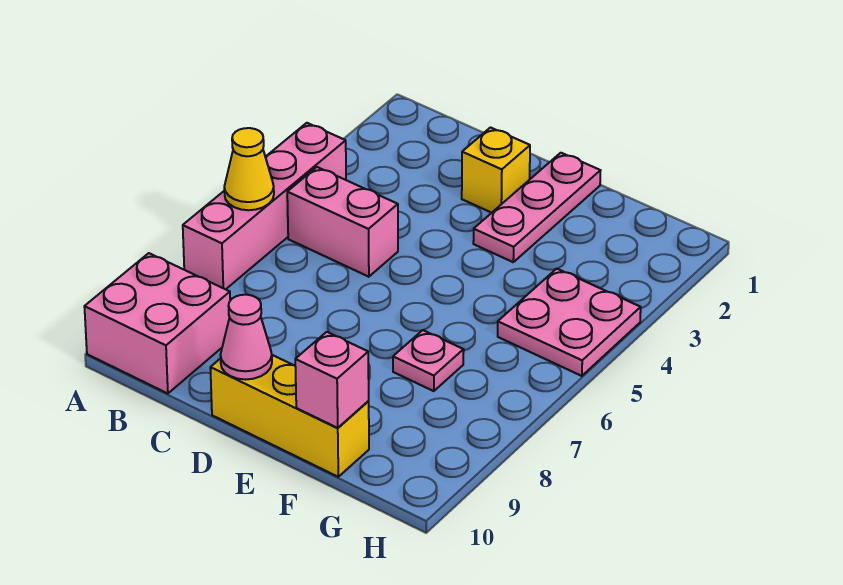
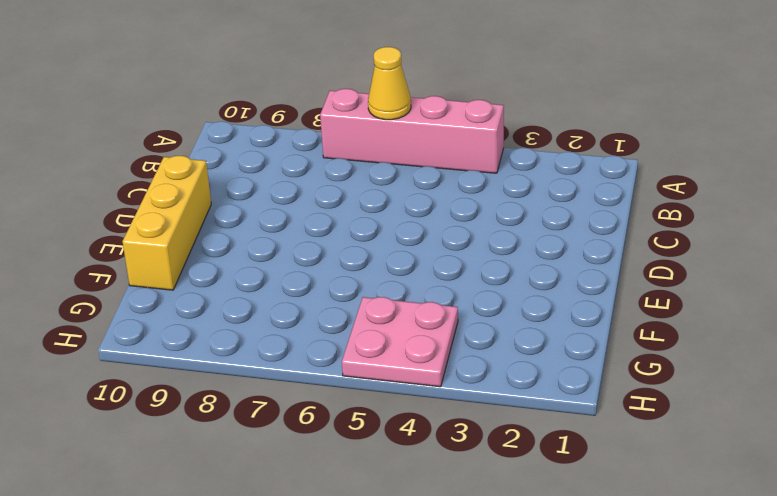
none -> pink 2x2 brick [84,253,230,394]
none -> pink 1x2 brick [287,167,398,277]

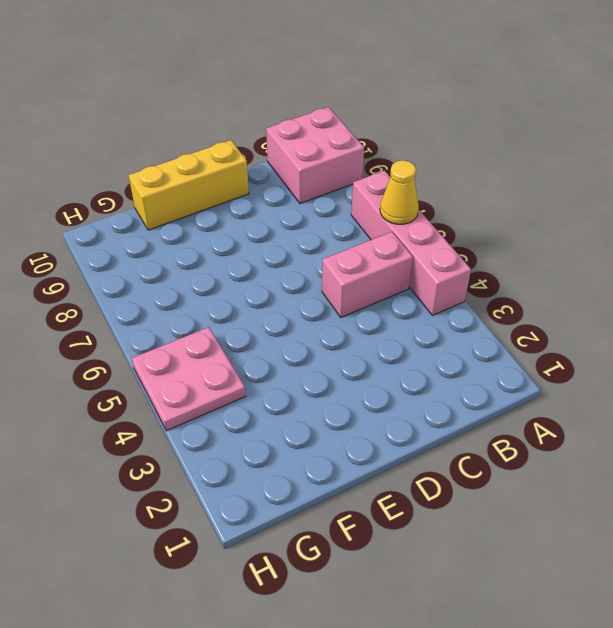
none -> yellow 1x1 brick [462,128,530,213]
none -> pink 1x3 plate [473,153,601,262]

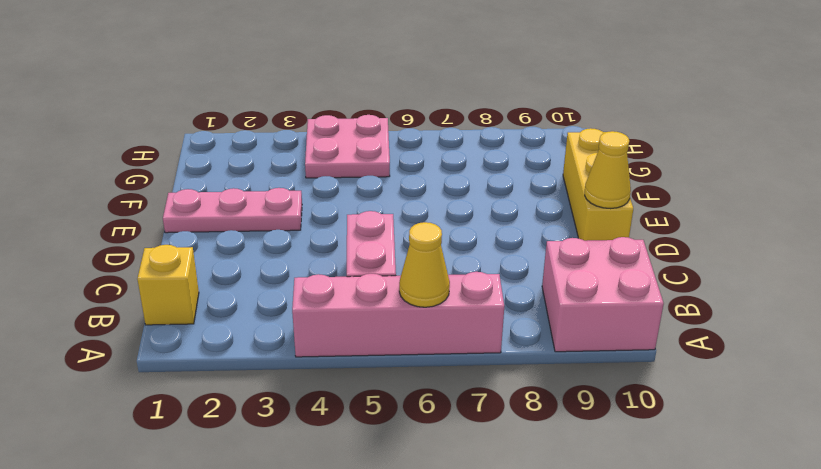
yellow 1x1 brick [137,245,199,325] -> yellow 1x1 brick moved to [462,128,530,213]
yellow 1x1 cone [585,131,631,209] -> pink 1x1 cone [221,295,272,380]
none -> pink 1x1 plate [393,330,464,391]
none -> pink 1x1 brick [295,332,369,428]

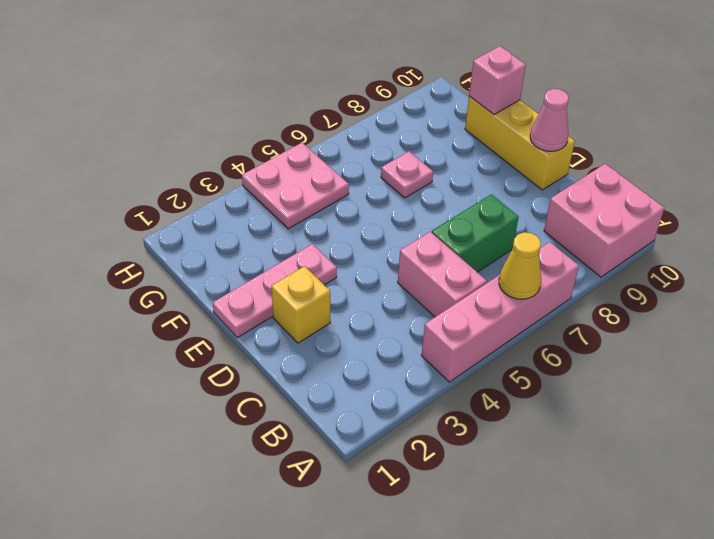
green 1x2 brick [432,194,519,272] -> none

